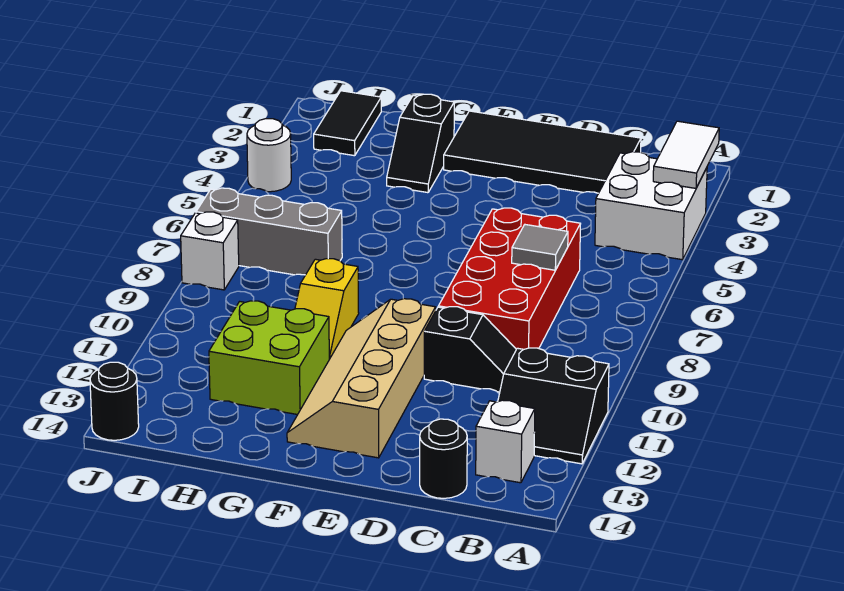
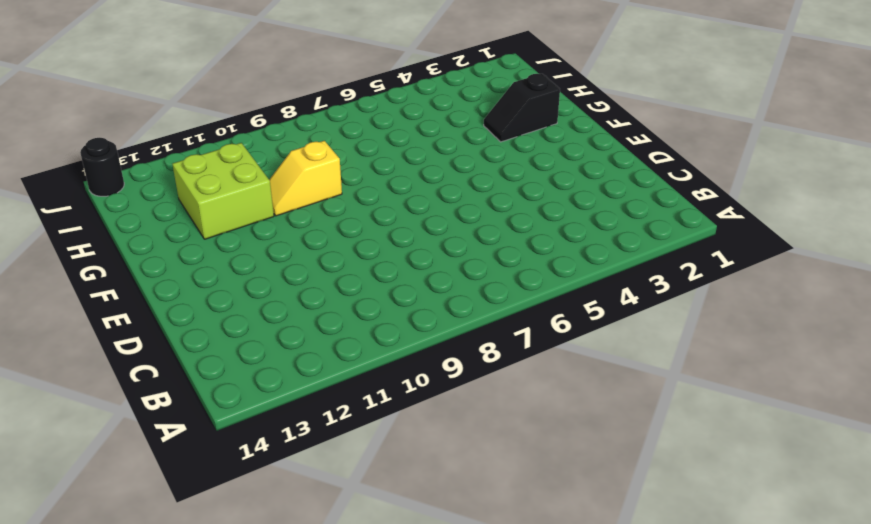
none -> white 2x2 brick [595,152,707,260]
none -> black 2x2 slope [498,348,609,464]
none -> white 1x1 brick [476,400,535,483]

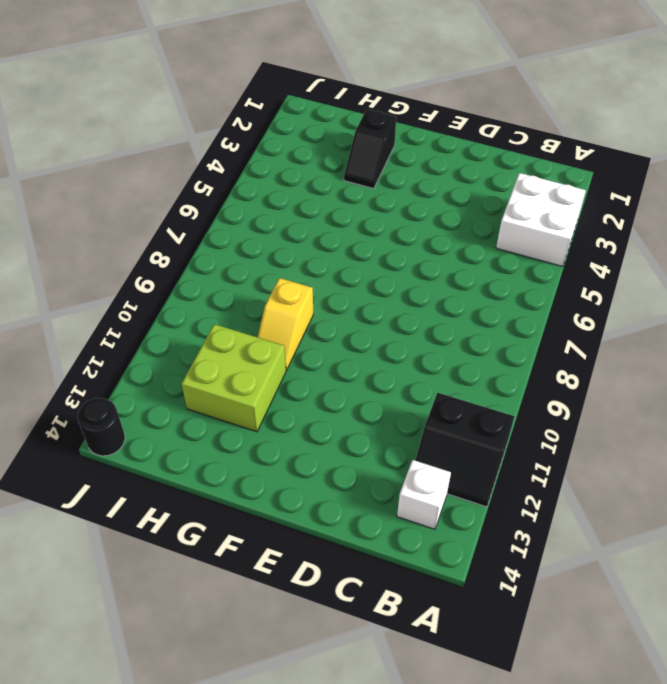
none -> black 2x4 tile [444,111,641,193]
none -> red 2x4 brick [438,208,580,349]
none -> black 1x2 slope [424,307,516,392]

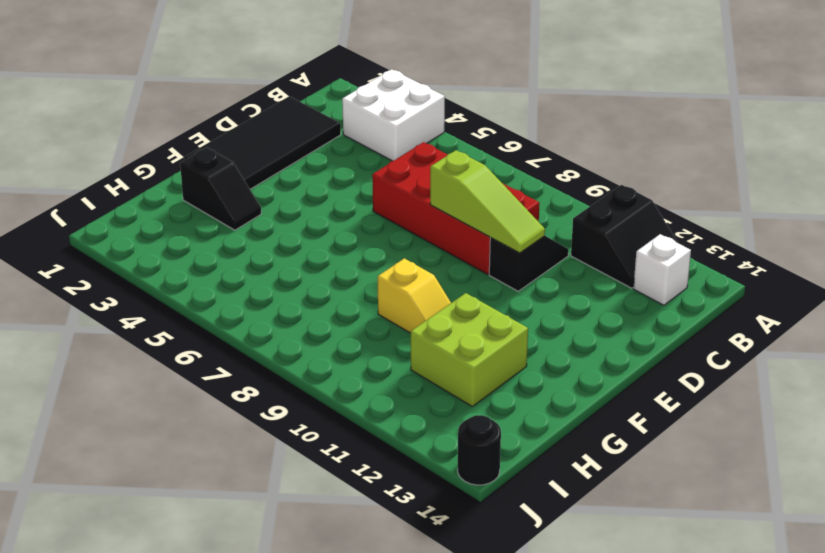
lime 1x3 slope [430,150,545,253] -> none
none -> black 1x1 round brick [420,419,467,498]
none -> tan 2x4 slope [287,299,436,458]
none -> grey 1x3 brick [196,188,342,275]

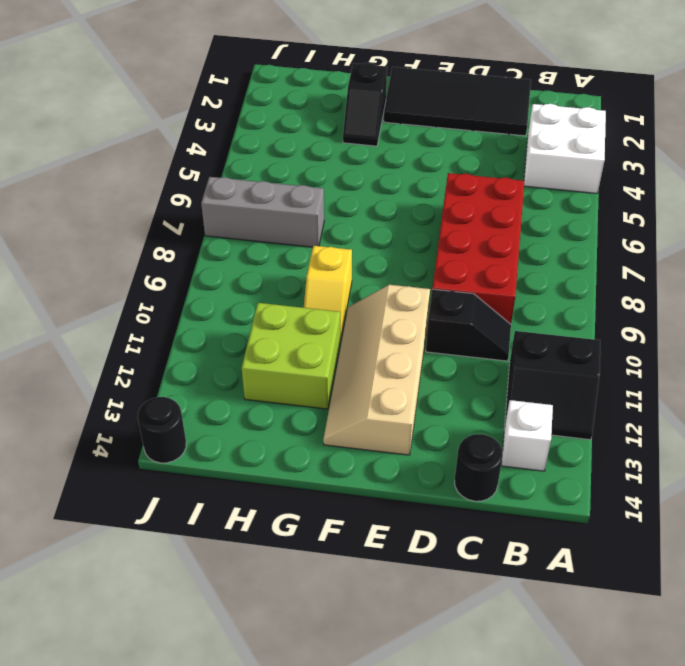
none -> black 1x2 tile [314,91,381,156]
none -> white 1x1 round brick [247,119,291,192]
none -> white 1x1 brick [181,212,239,290]

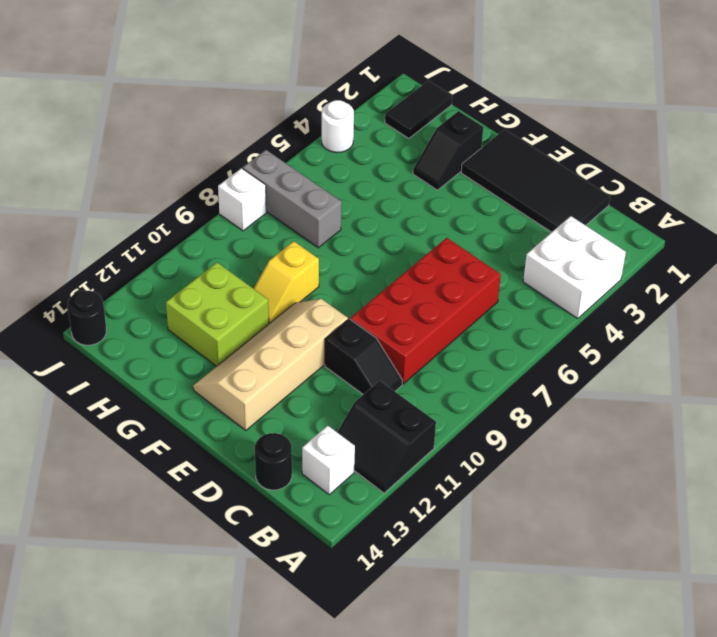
none -> white 1x2 tile [653,121,719,188]
none -> grey 1x1 tile [512,225,568,270]

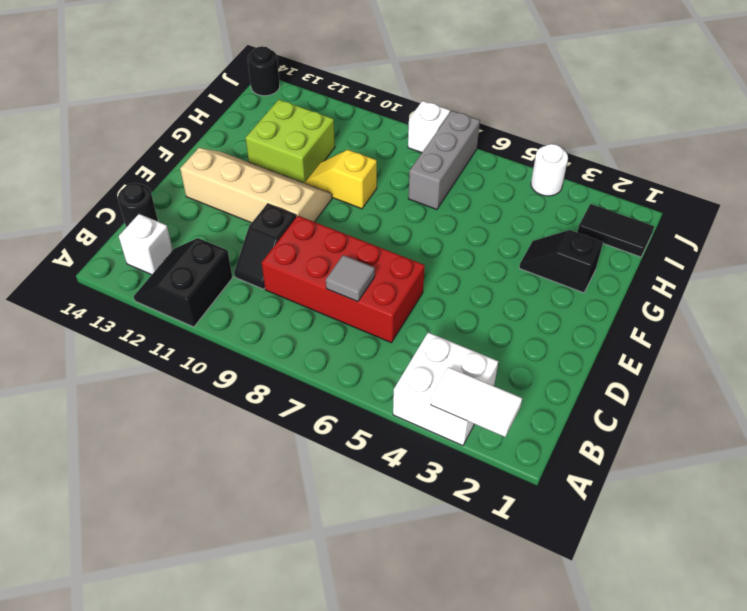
none -> black 2x4 tile [444,111,641,193]

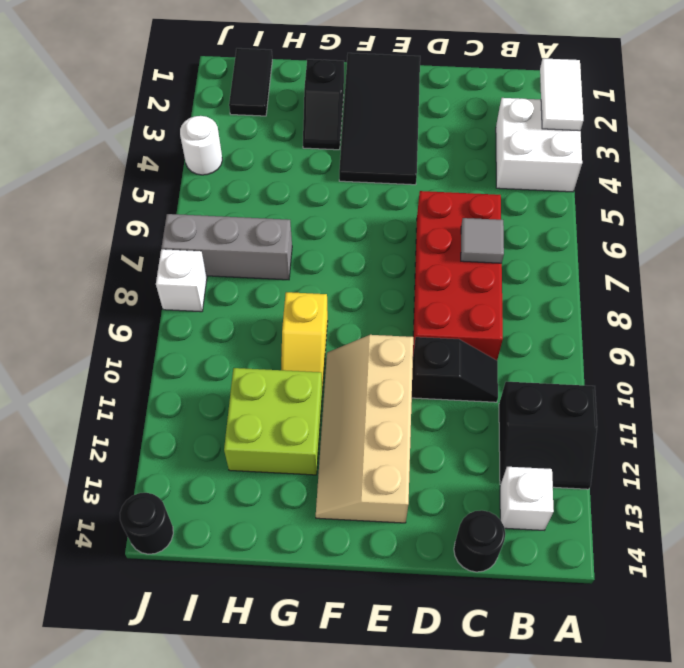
black 2x4 tile [339,53,420,185] -> black 2x4 tile turned to [444,111,641,193]

